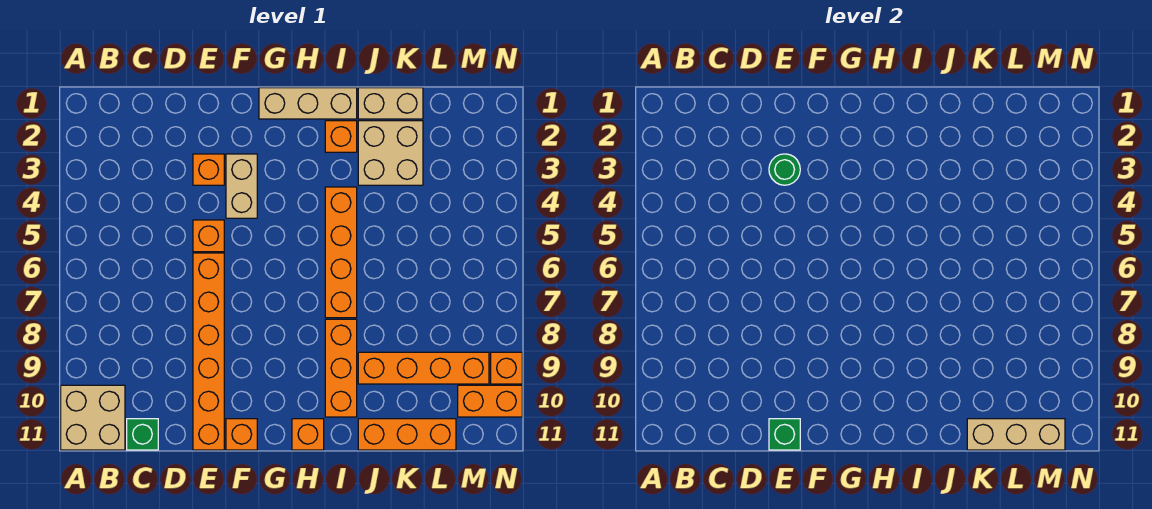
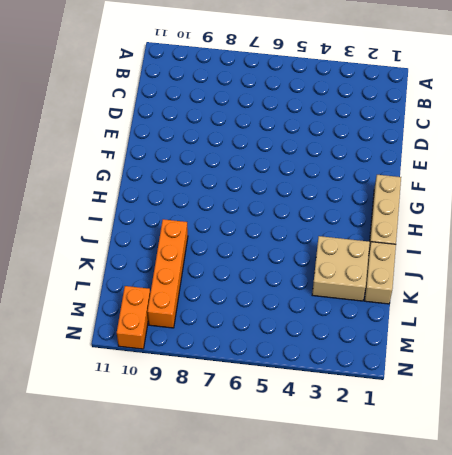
none -> tan 2x2 brick [61,385,125,450]
none -> green 1x1 brick [127,419,158,450]
none -> orange 1x1 brick [193,154,224,185]

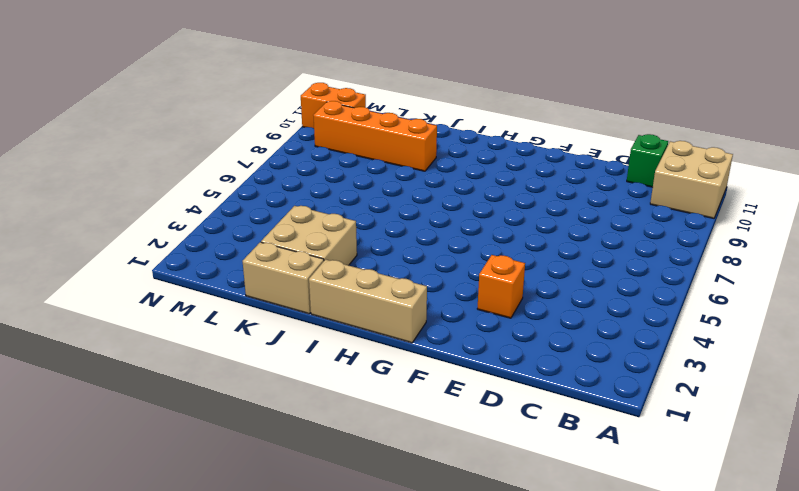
none -> orange 1x1 brick [193,220,224,252]
none -> orange 1x6 brick [193,253,224,450]
none -> tan 1x2 brick [226,154,257,218]

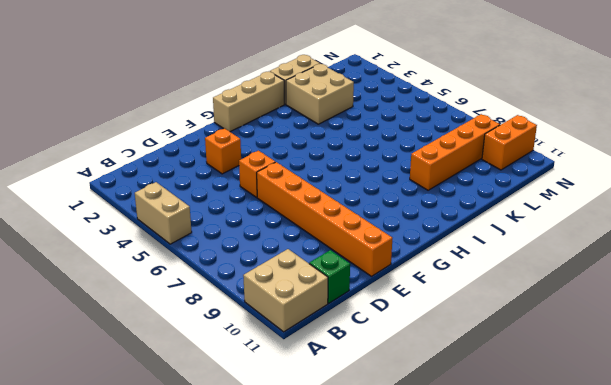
tan 1x2 brick [135,182,192,244] -> tan 1x2 brick moved to [226,154,257,218]
none -> orange 1x1 brick [226,419,257,450]
none -> orange 1x1 brick [292,419,324,450]
none -> orange 1x1 brick [325,121,357,152]

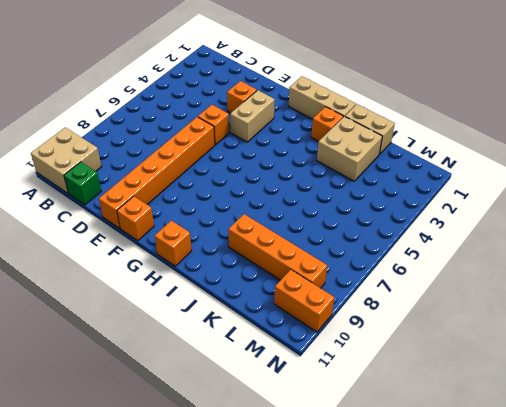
none -> orange 1x4 brick [325,187,357,318]
none -> orange 1x3 brick [325,319,357,417]
none -> orange 1x3 brick [358,419,456,450]

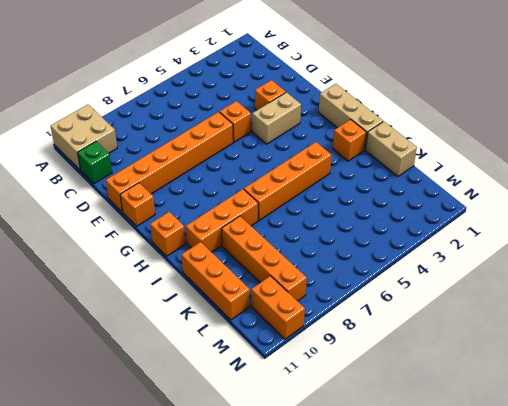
none -> tan 2x2 brick [358,121,423,185]
none -> orange 1x1 brick [491,352,522,384]
none -> green 1x1 round brick [769,154,800,185]

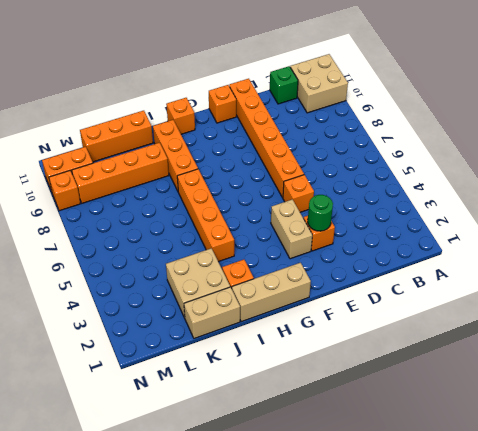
none -> green 1x1 brick [769,419,800,450]
none -> tan 1x3 brick [967,419,1065,450]

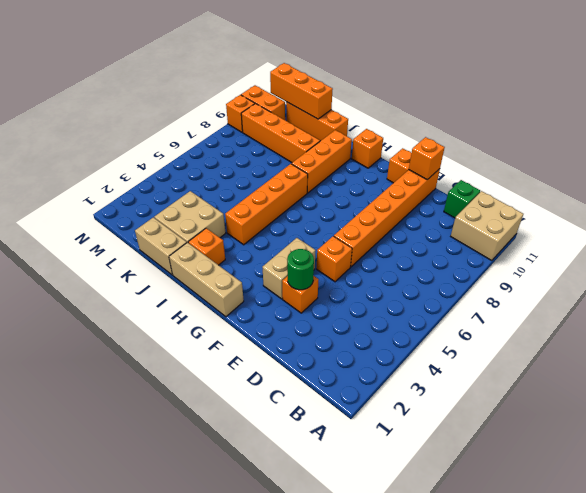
orange 1x1 brick [409,137,445,180] -> green 1x1 brick [769,419,800,450]
orange 1x3 brick [270,63,333,119] -> tan 1x3 brick [967,419,1065,450]

